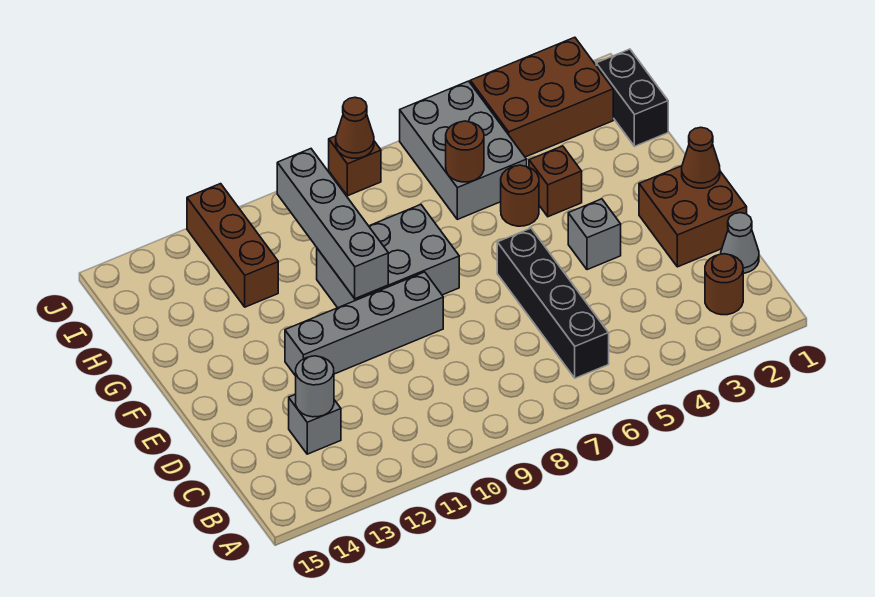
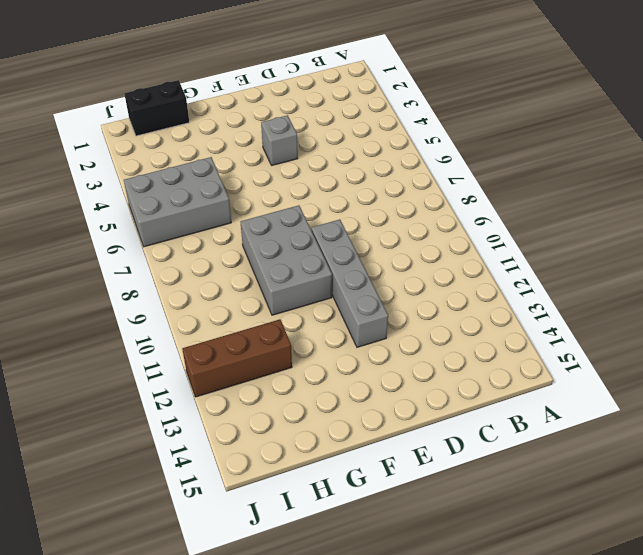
none -> brown 1x1 round brick [705,254,743,315]
none -> black 1x4 brick [497,228,609,378]
none -> grey 1x1 cone [721,213,759,274]

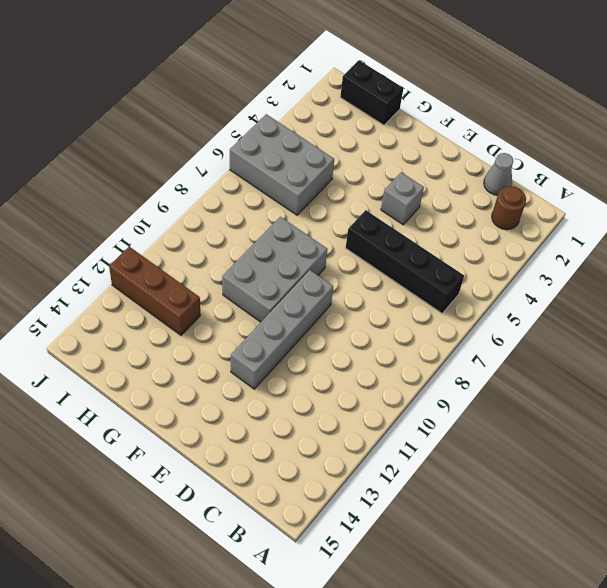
none -> grey 1x1 brick [289,394,341,454]
none -> brown 2x2 brick [639,166,747,267]
none -> brown 1x1 brick [529,146,582,217]

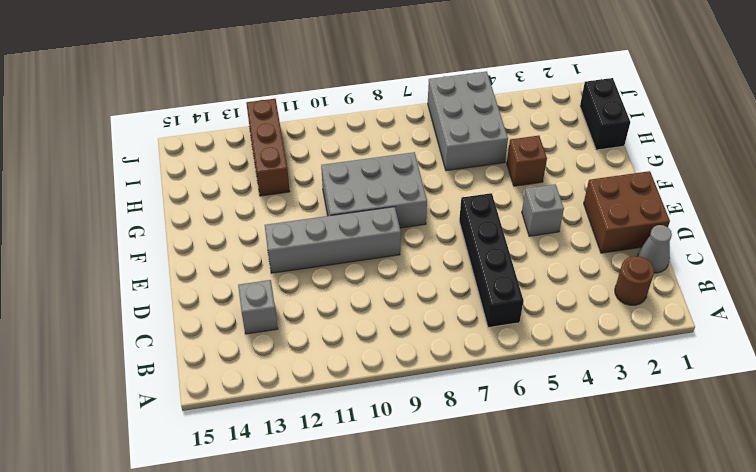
none -> brown 1x1 round brick [501,165,539,226]
none -> brown 2x3 brick [470,37,613,157]
none -> brown 1x1 brick [329,136,381,196]

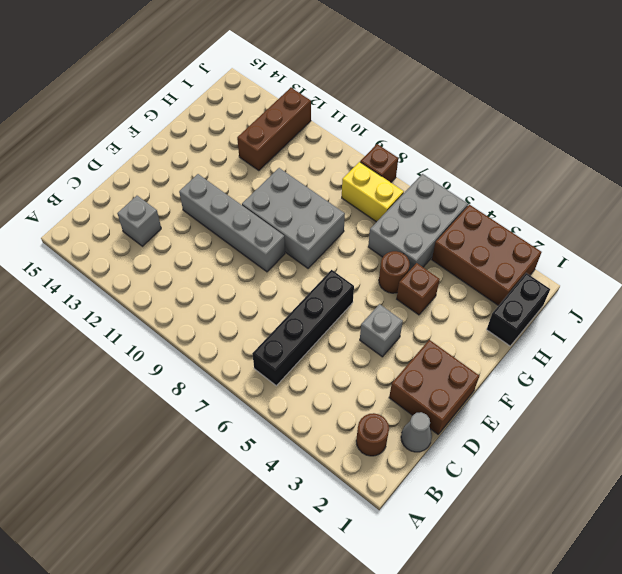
yellow 1x2 brick [342,162,404,222] -> none
none -> grey 1x1 round brick [296,356,334,417]
none -> brown 1x1 cone [682,127,720,188]
none -> grey 1x4 brick [277,149,388,299]

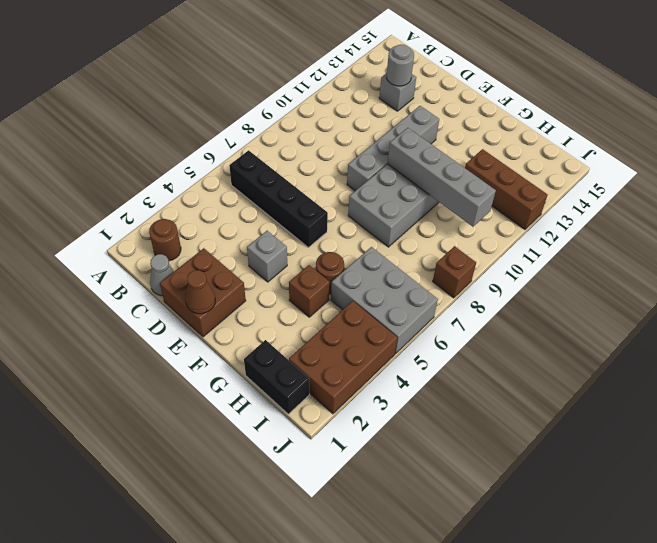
none -> brown 1x1 round brick [446,121,484,182]
none -> brown 1x1 cone [336,97,374,158]

